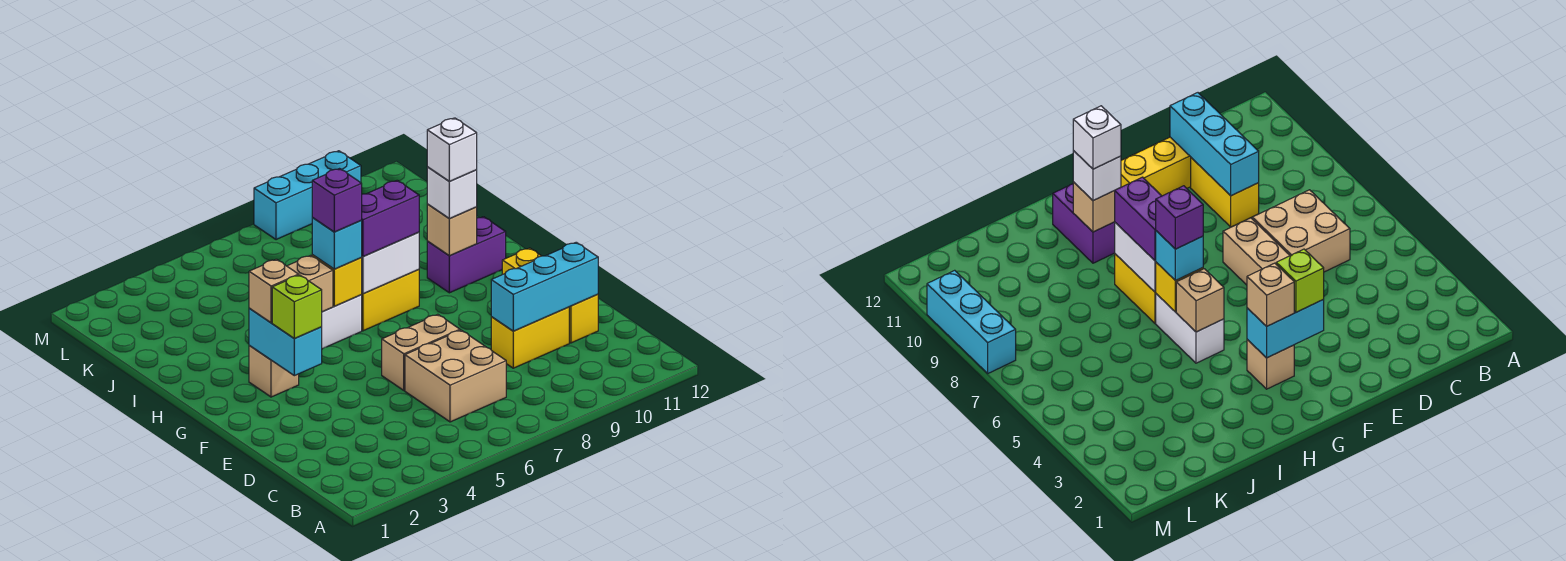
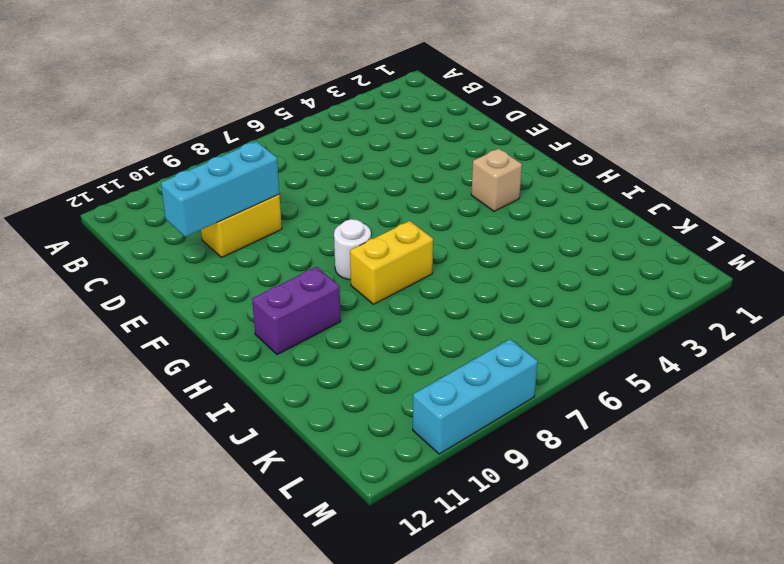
white 1x1 round brick [334,219,371,280] -> none
none -> tan 2x2 brick [405,330,506,422]
none -> yellow 1x3 brick [502,248,598,343]
none -> tan 1x2 brick [382,314,460,390]

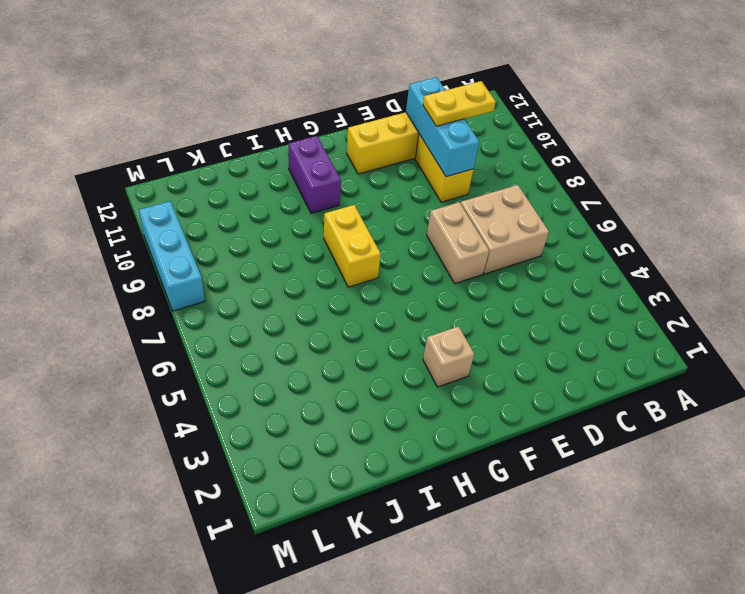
yellow 1x2 plate [423,81,496,126] -> none
none -> white 1x2 brick [322,295,362,349]
none -> cyan 1x2 brick [249,308,322,376]
none -> tan 1x1 brick [287,255,333,312]

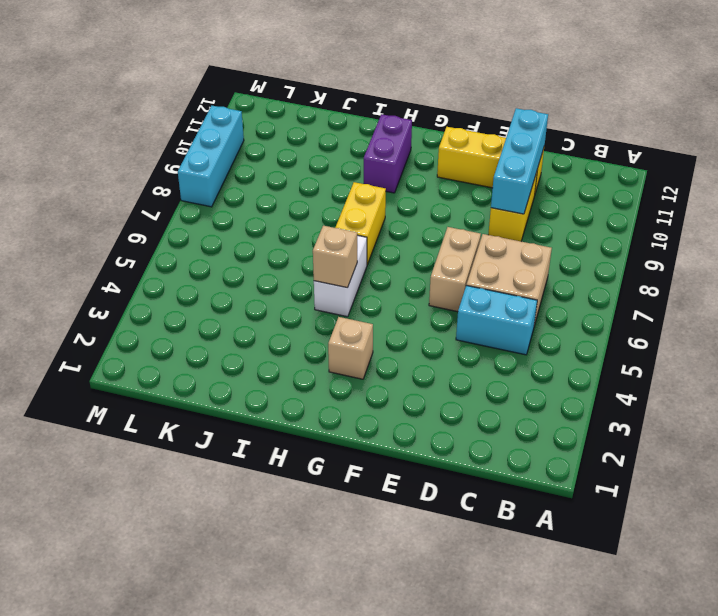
cyan 1x2 brick [456,285,537,355] -> cyan 1x2 brick moved to [249,308,322,376]
none -> yellow 1x1 brick [312,255,362,306]
none -> white 1x2 brick [362,232,419,294]
none -> tan 1x1 brick [427,204,477,256]

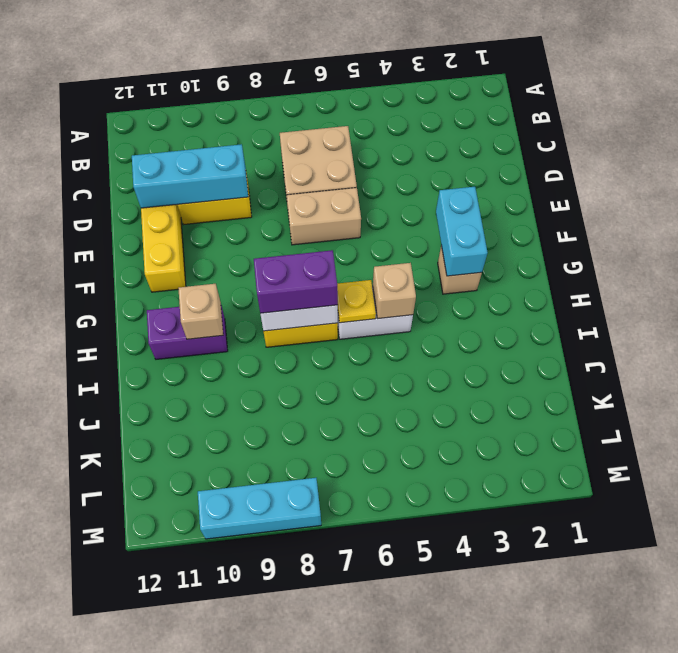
yellow 1x1 plate [337,280,376,323] -> yellow 1x1 brick [312,255,362,306]
none -> lime 1x1 brick [272,275,322,339]
none -> tan 1x1 brick [249,259,299,323]
none -> cyan 1x1 brick [312,218,362,269]

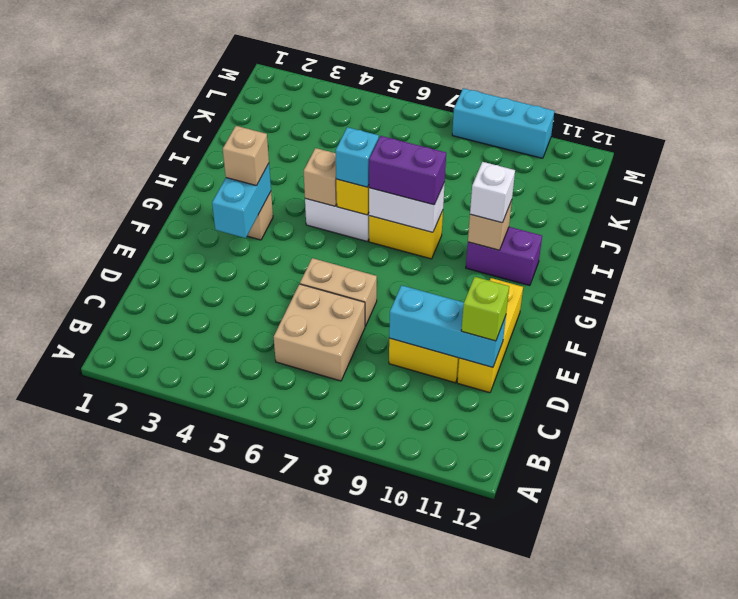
lime 1x1 brick [461,277,509,341] -> lime 1x1 brick moved to [272,275,322,339]
none -> purple 1x1 brick [312,169,362,232]
none -> white 1x1 brick [427,118,477,181]

